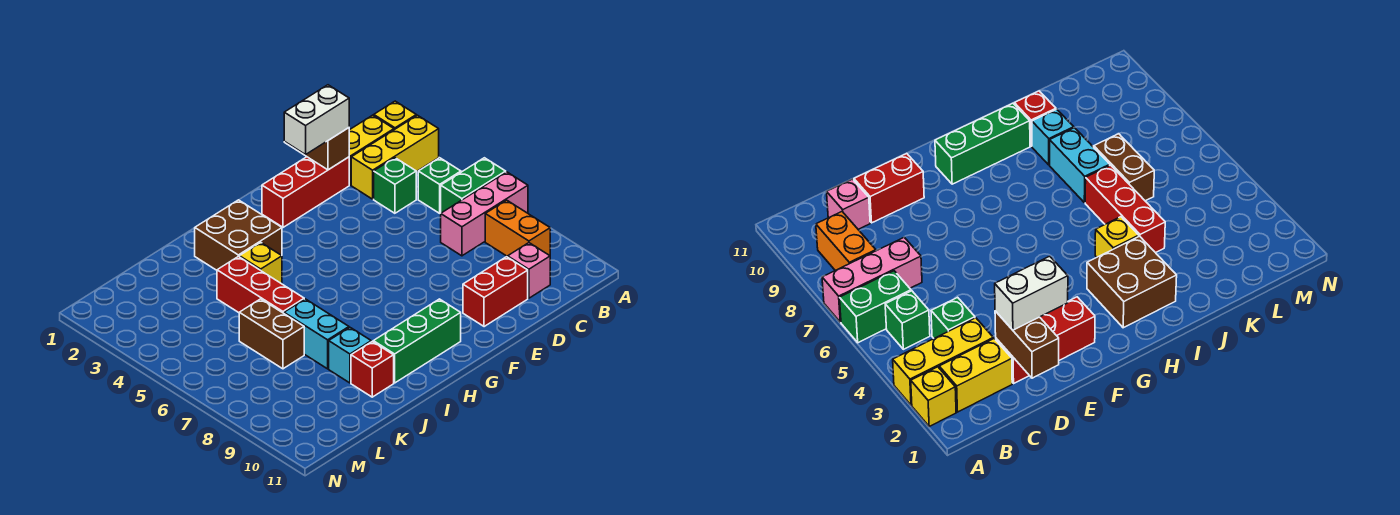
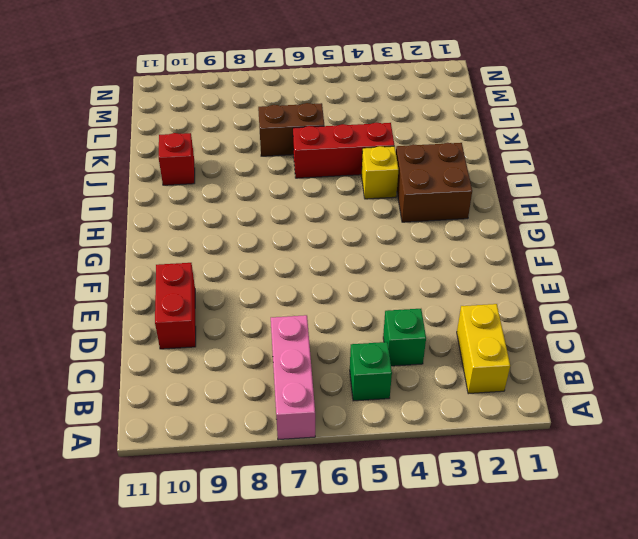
none -> yellow 1x1 brick [374,101,416,130]
none -> yellow 1x3 brick [351,115,439,199]
none -> green 1x2 brick [441,158,506,213]

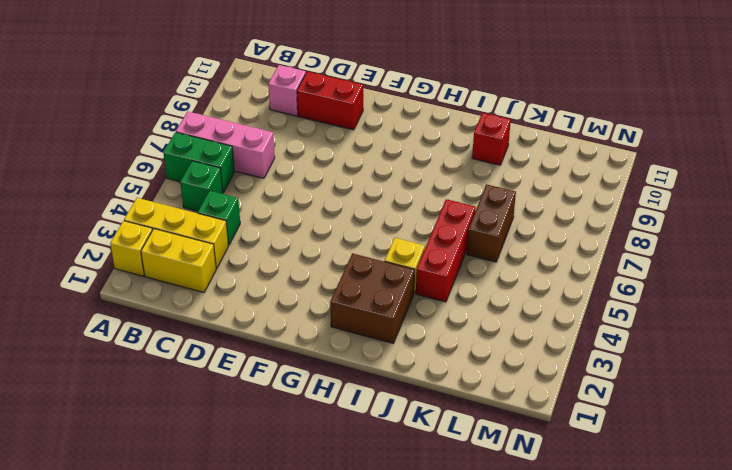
none -> orange 1x2 brick [485,200,550,257]
none -> red 1x3 brick [262,157,349,227]
none -> green 1x3 brick [373,299,461,383]

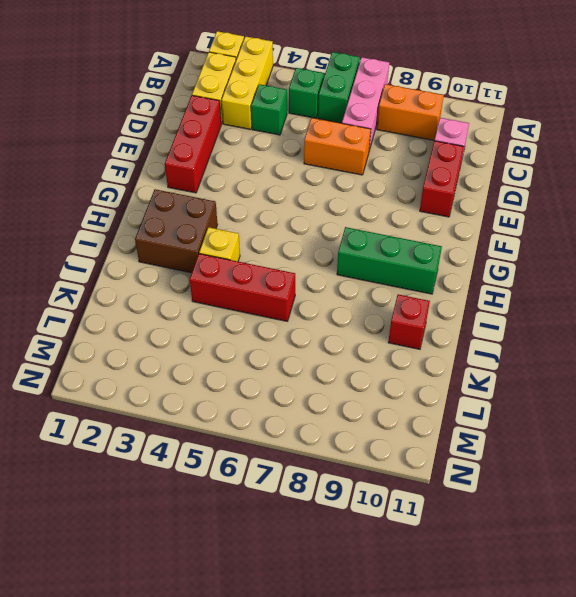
orange 1x2 brick [304,118,371,175] -> none
green 1x3 brick [337,227,442,294] -> green 1x3 brick turned to [373,299,461,383]
none -> cyan 1x2 brick [284,299,349,369]
none -> cyan 1x1 brick [329,327,371,383]
none -> brown 1x2 brick [239,299,304,369]

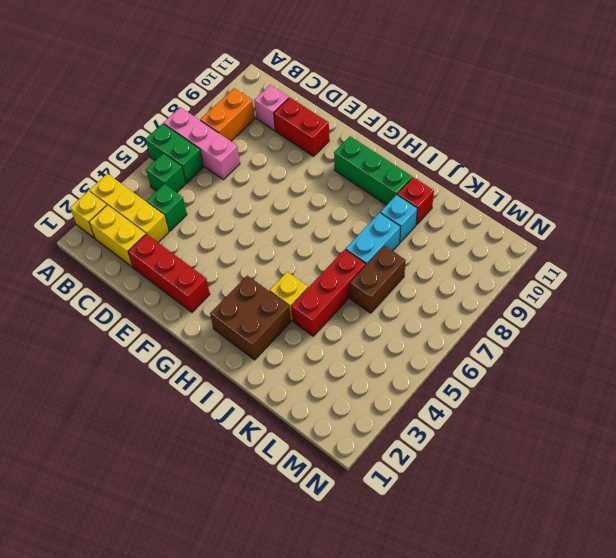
none -> brown 1x2 brick [284,128,349,170]
none -> white 1x2 brick [284,85,349,155]

